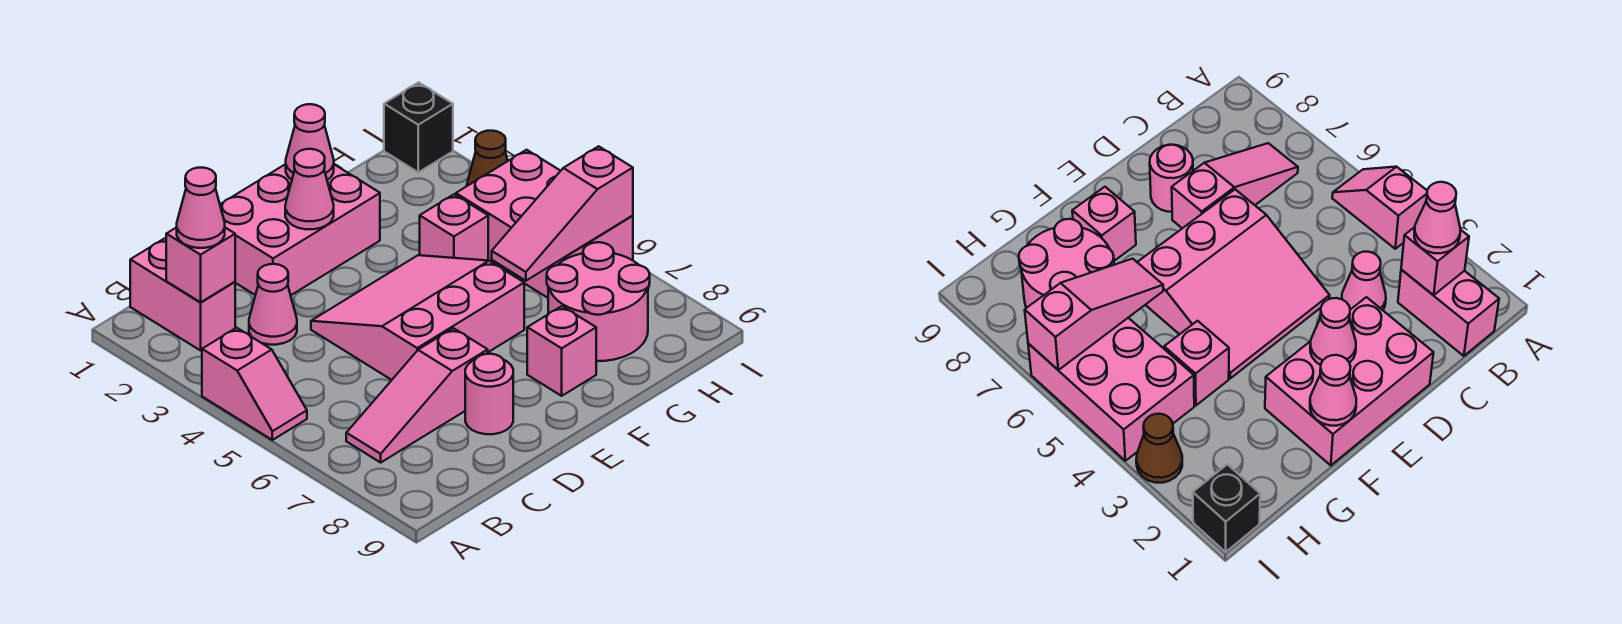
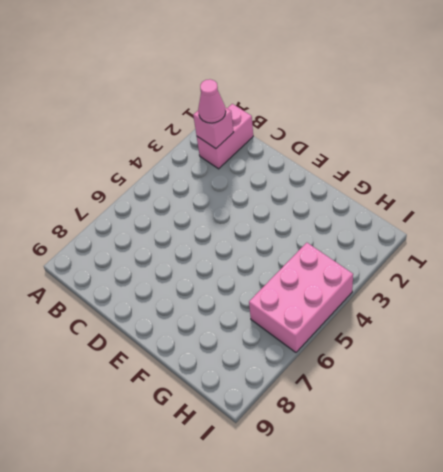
none -> pink 1x2 slope [202,328,307,440]
none -> pink 1x3 slope [346,328,488,462]
none -> pink 1x1 cone [249,264,297,345]

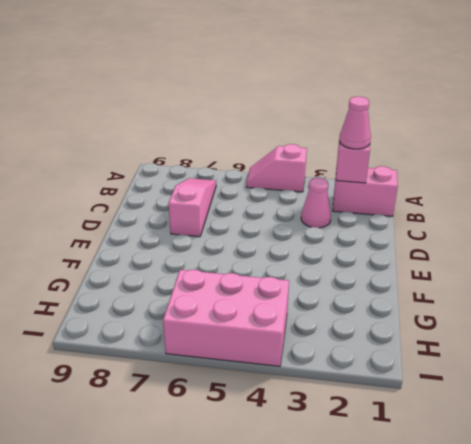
none -> pink 2x3 brick [220,164,380,295]
none -> pink 3x3 slope [311,255,524,380]
none -> pink 1x1 round brick [465,354,513,434]

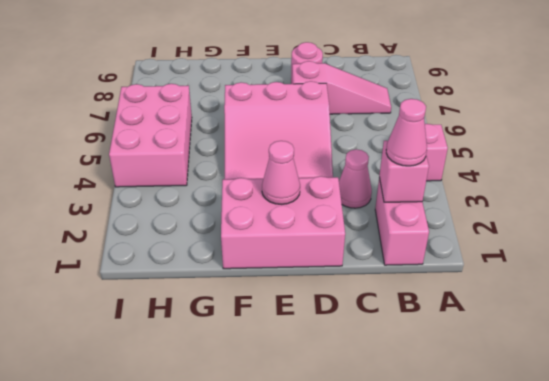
none -> pink 1x1 brick [527,306,596,396]
none -> pink 1x1 brick [420,194,488,261]
none -> pink 2x2 round brick [547,242,650,361]

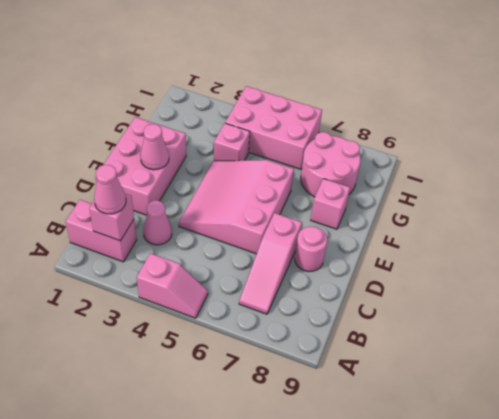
none -> black 1x1 brick [384,83,453,172]
none -> brown 1x1 cone [467,131,508,186]
none -> pink 1x1 cone [286,104,334,180]

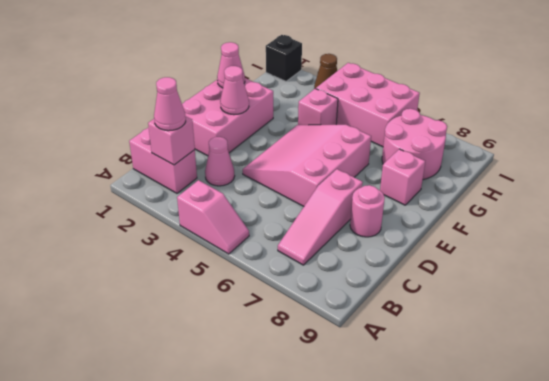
none -> pink 1x3 slope [492,146,633,281]

